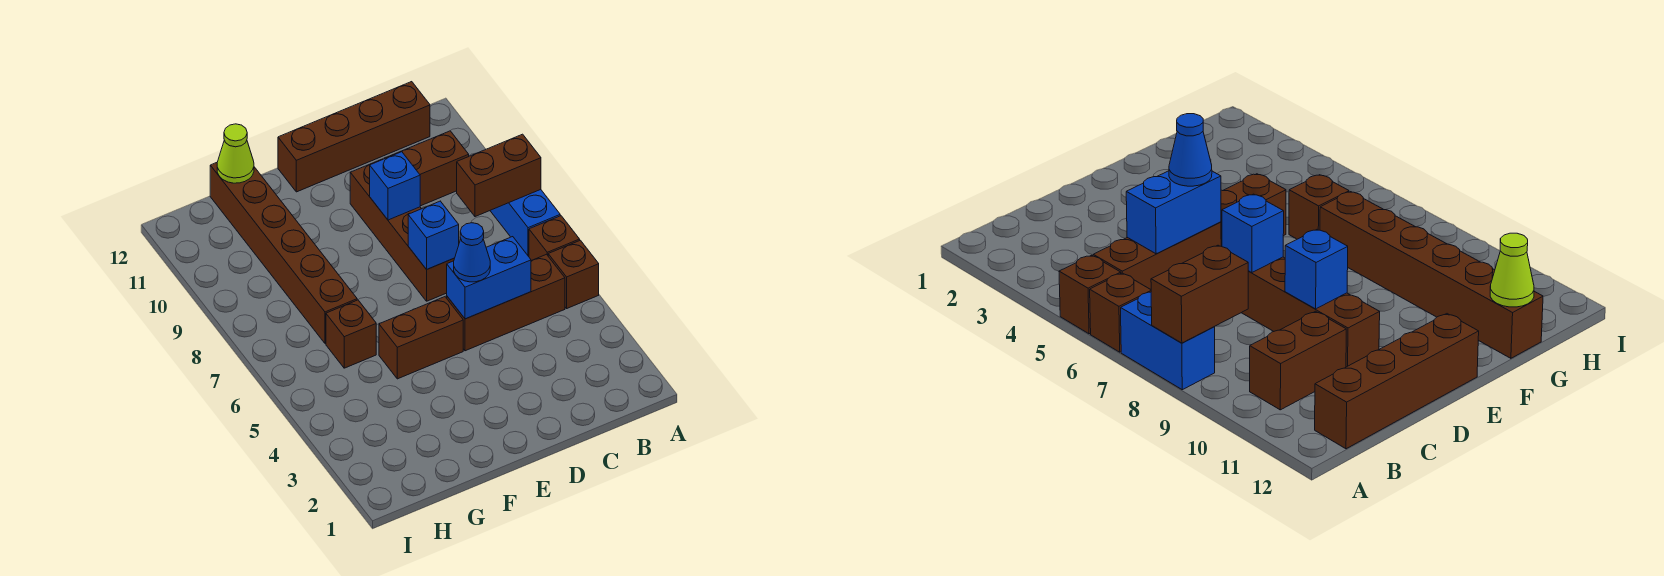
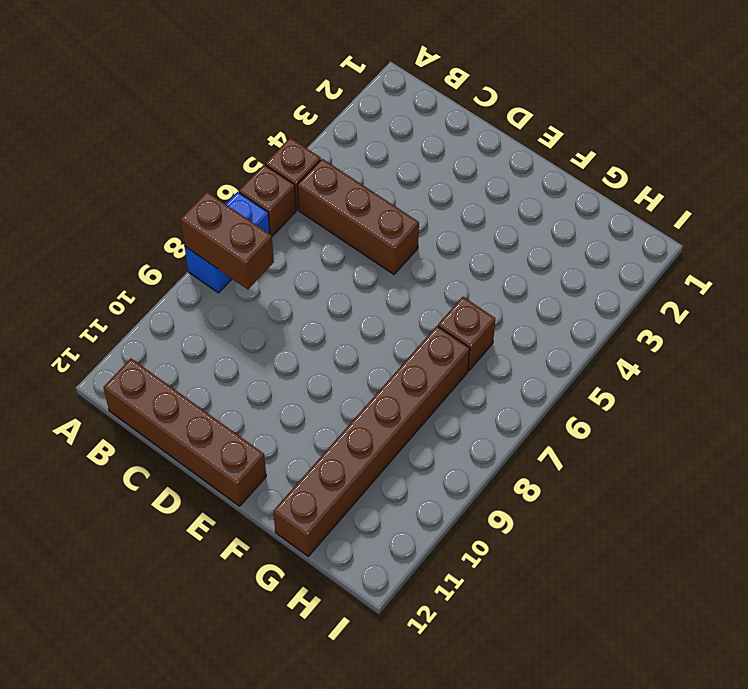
none -> brown 1x2 brick [384,131,469,206]
none -> brown 1x4 brick [350,159,454,301]
none -> brown 1x2 brick [379,297,463,379]

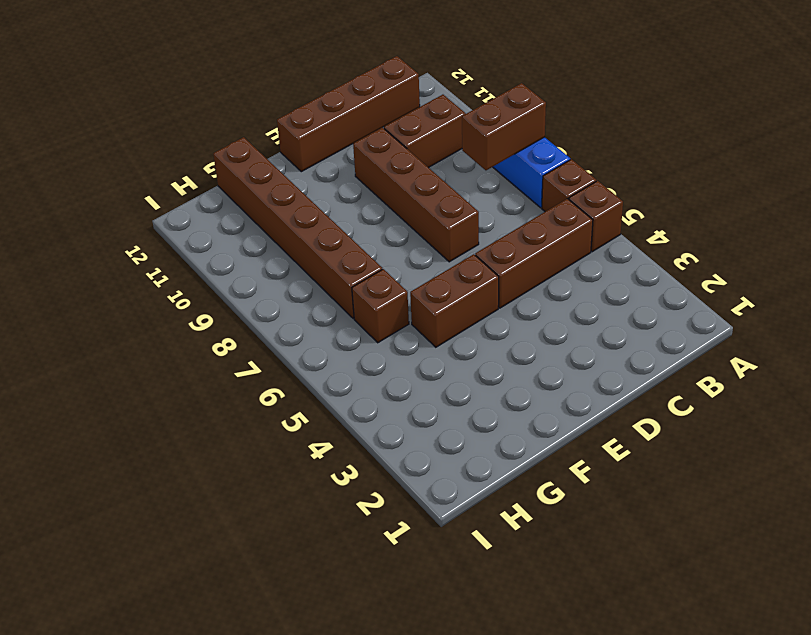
none -> blue 1x2 brick [447,237,531,319]
none -> blue 1x1 brick [408,201,459,269]
none -> blue 1x1 brick [370,152,420,220]

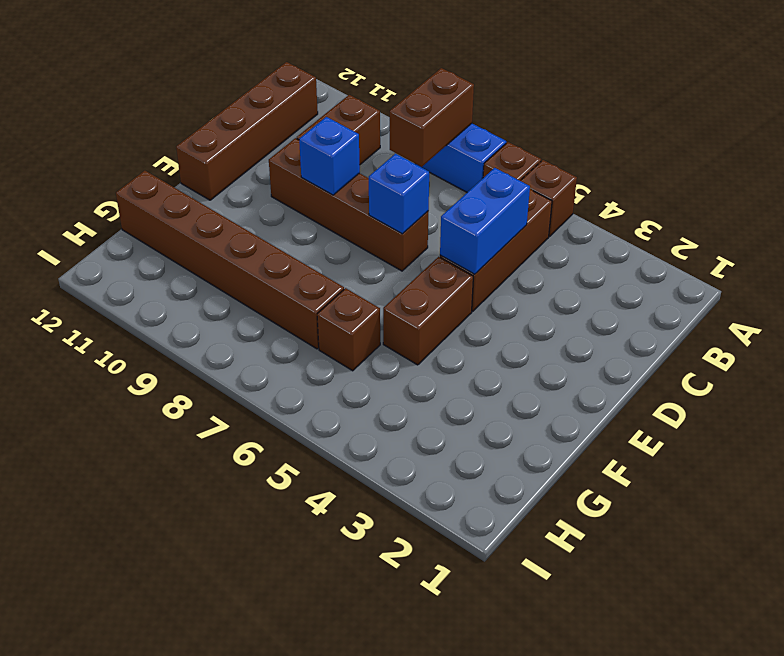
none -> lime 1x1 cone [217,124,254,183]
none -> blue 1x1 cone [454,223,490,282]

